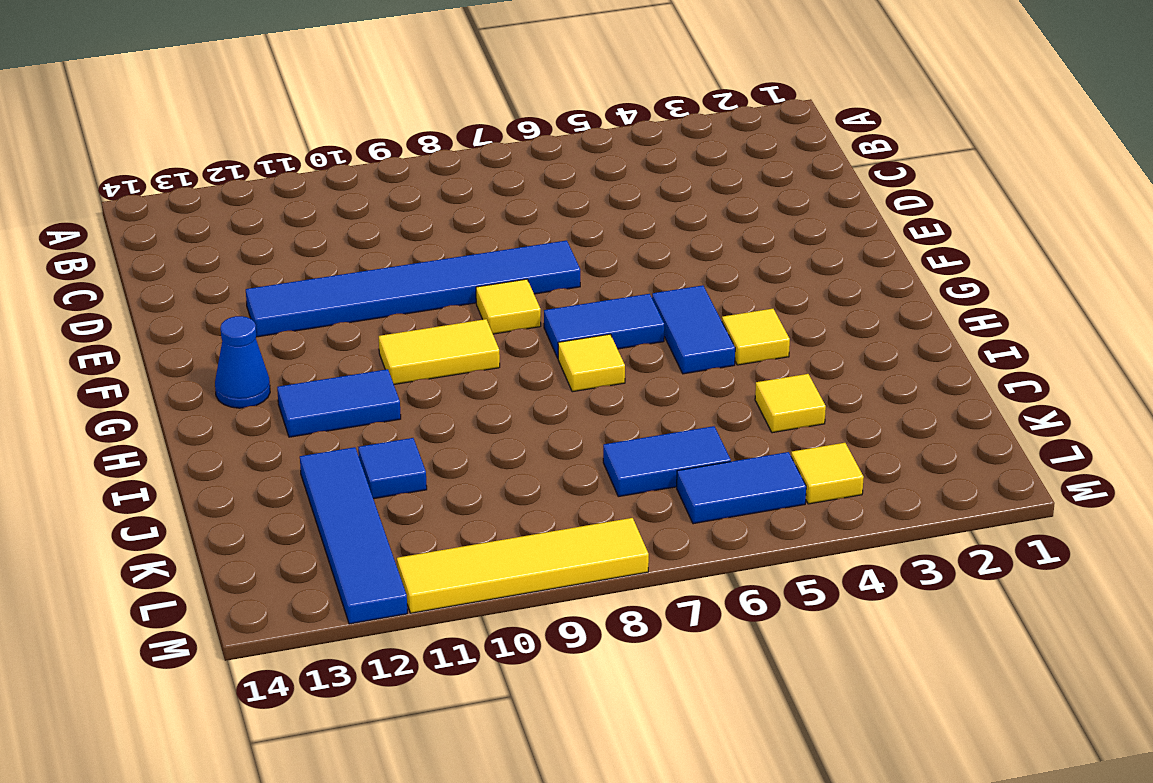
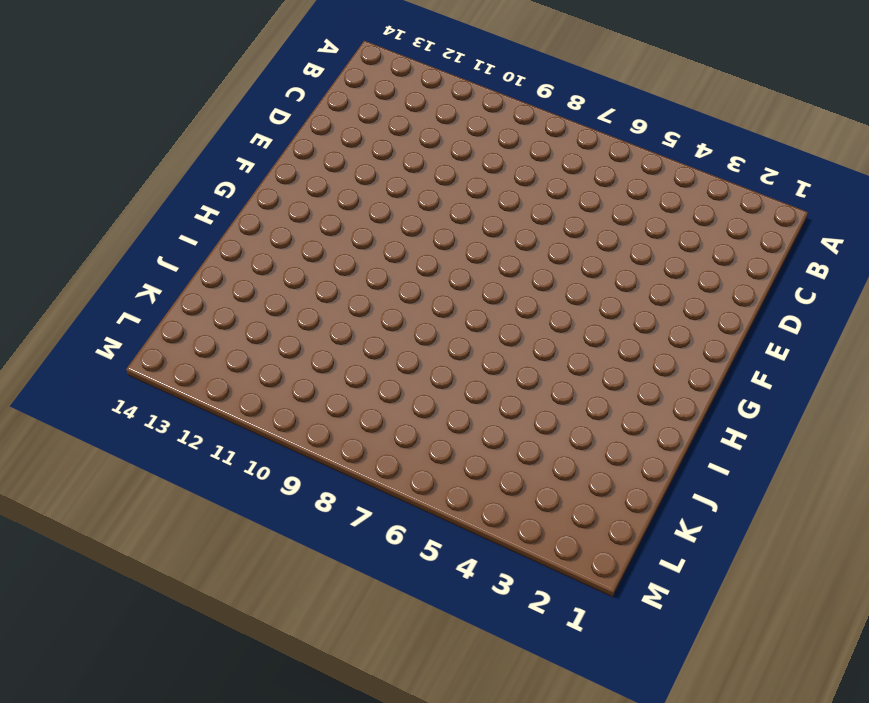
none -> blue 1x6 tile [246,240,580,337]
none -> yellow 1x1 tile [476,279,541,334]
none -> blue 1x2 tile [652,285,735,374]

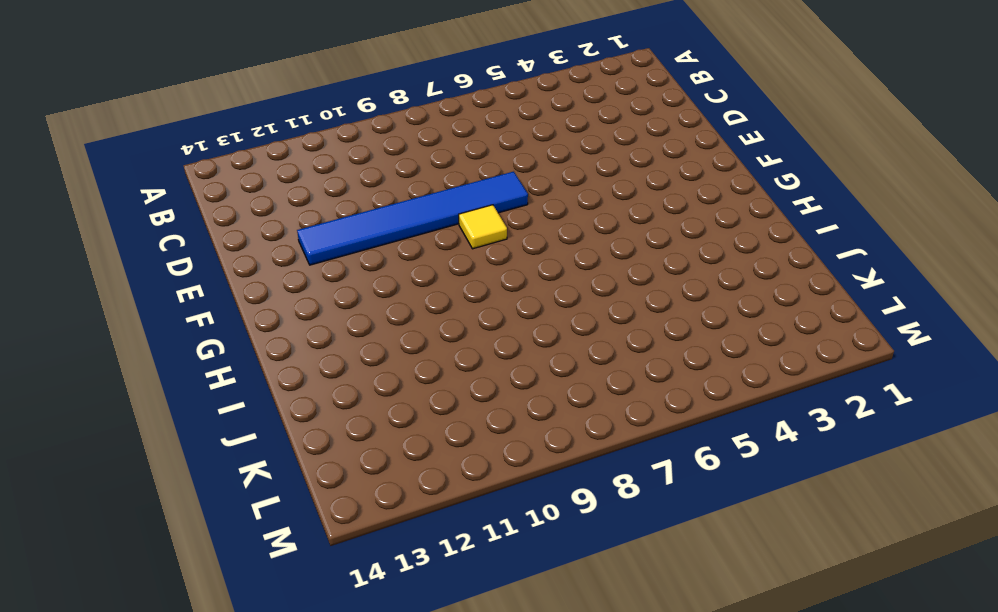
none -> blue 1x2 tile [652,285,735,374]
none -> blue 1x2 tile [544,294,664,358]
none -> yellow 1x2 tile [379,319,500,384]

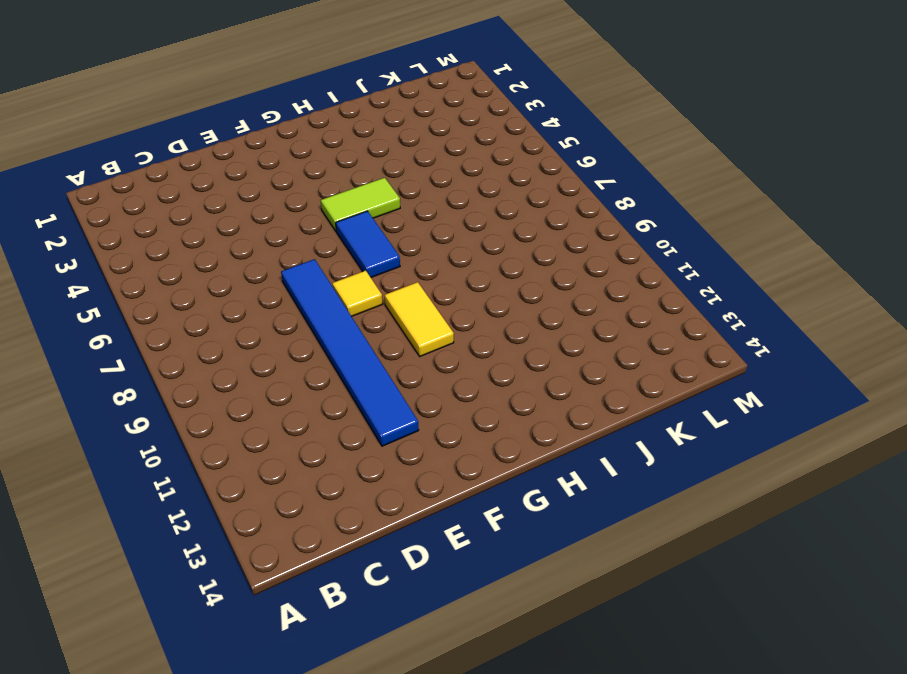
lime 1x2 tile [321,178,400,232] -> blue 1x2 tile [652,285,735,374]
none -> blue 1x1 cone [215,316,270,408]
none -> yellow 1x1 tile [722,309,790,365]
none -> yellow 1x1 tile [558,334,625,392]

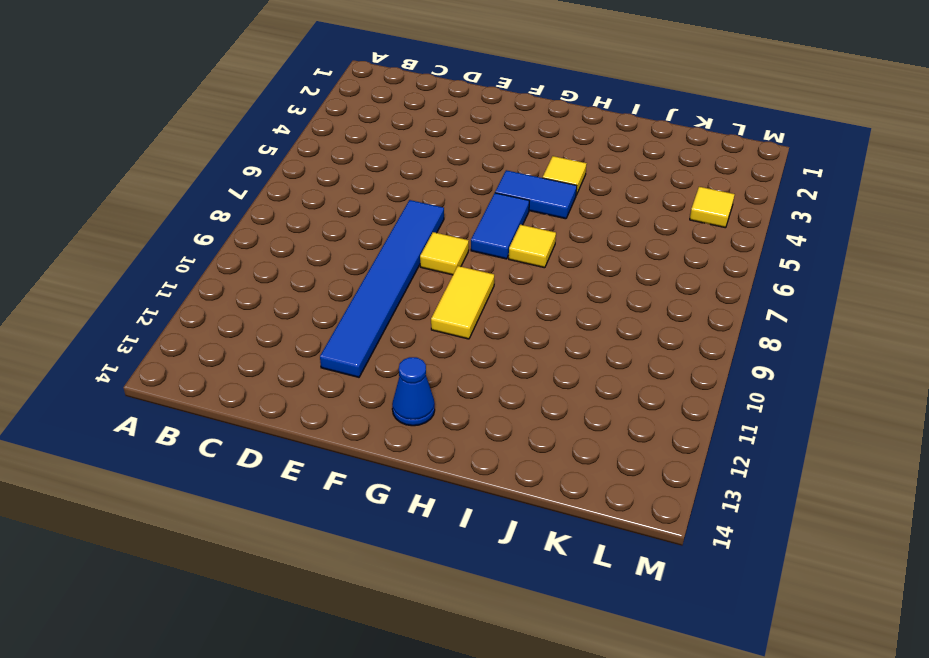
none -> blue 1x2 tile [277,369,401,437]
none -> yellow 1x1 tile [755,374,826,433]
none -> blue 1x1 tile [358,438,427,499]

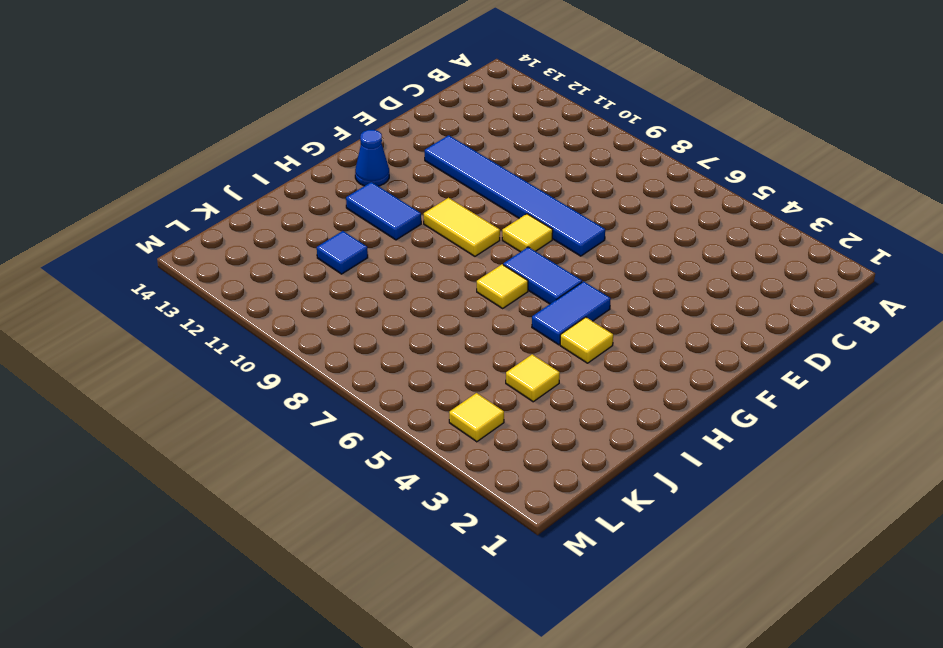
none -> blue 1x4 tile [300,447,407,624]
none -> blue 1x2 tile [603,426,731,497]
none -> blue 1x2 tile [677,452,806,524]

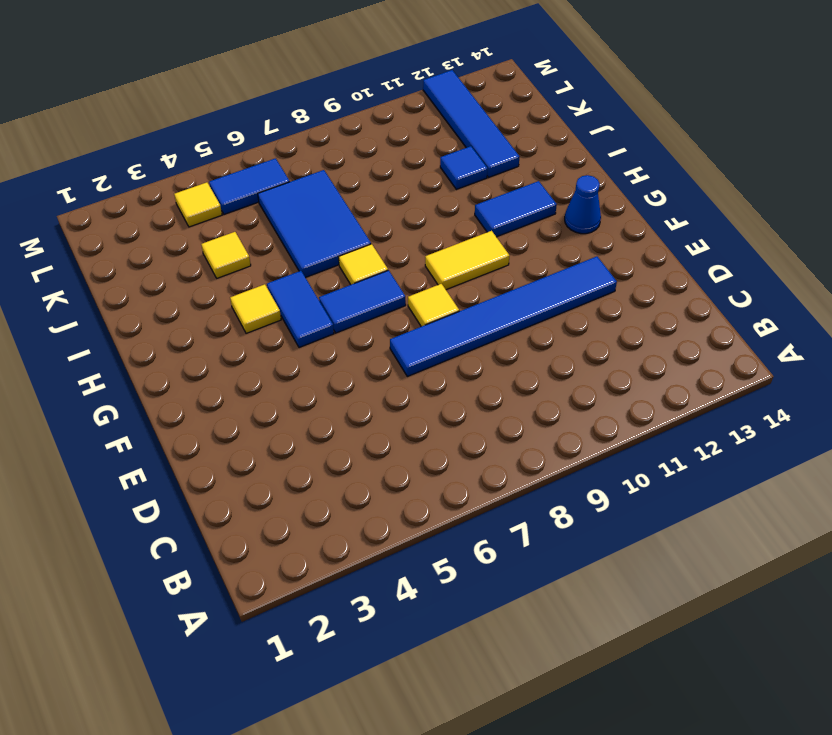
blue 2x3 tile [258,170,371,278] -> blue 1x2 tile [603,426,731,497]
none -> yellow 1x4 tile [397,518,649,613]

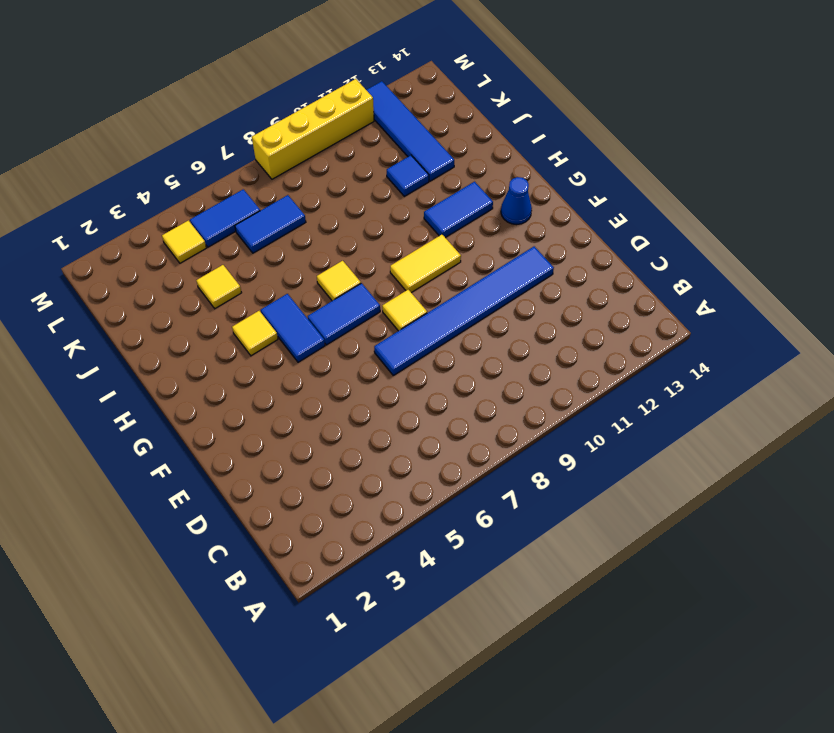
yellow 1x4 brick [252,79,374,179] -> yellow 1x4 tile [397,518,649,613]

